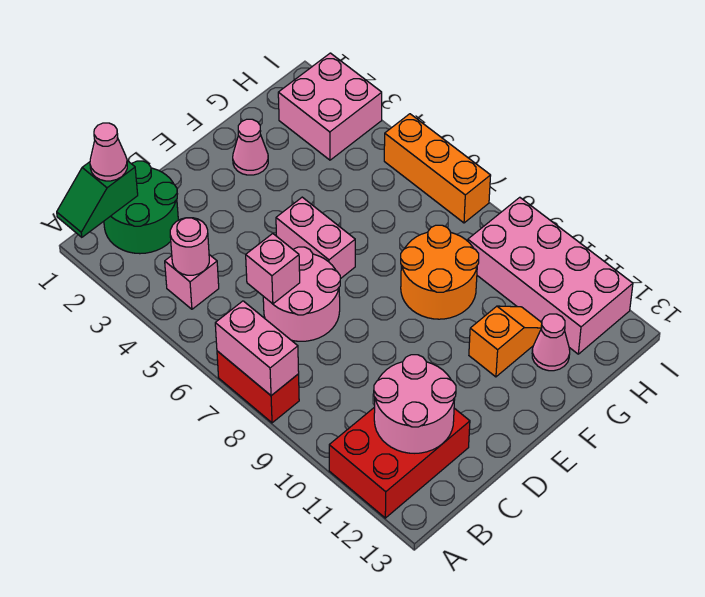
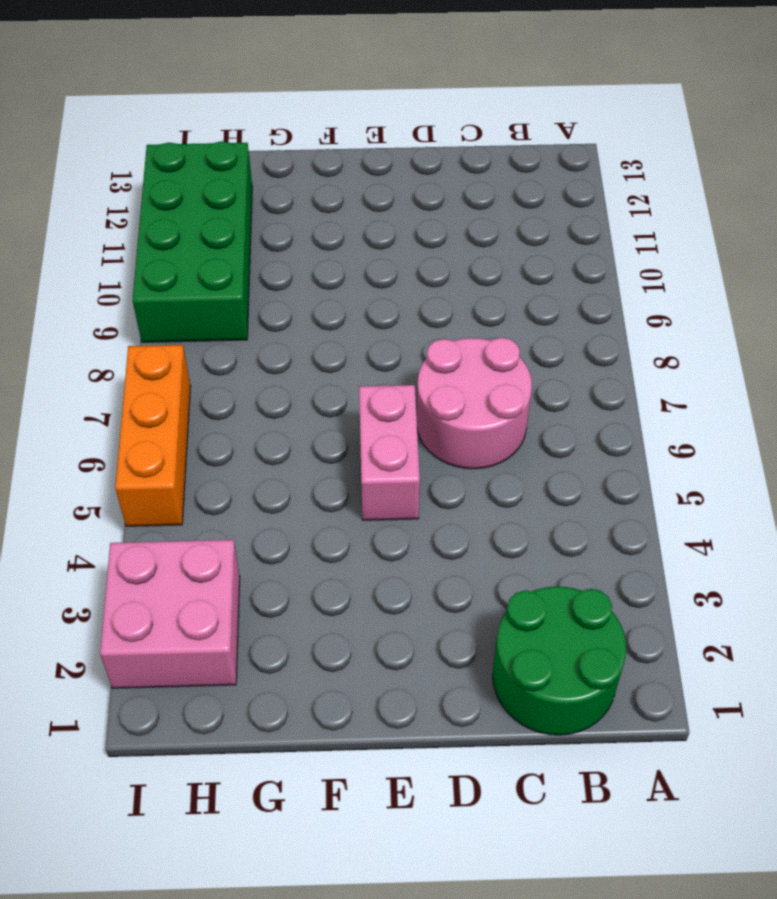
green 2x4 brick [132,141,252,342] -> pink 2x4 brick [468,197,633,354]
none -> red 1x2 brick [217,351,299,423]
none -> red 2x3 brick [329,407,470,518]
none -> pink 1x1 brick [165,255,219,309]

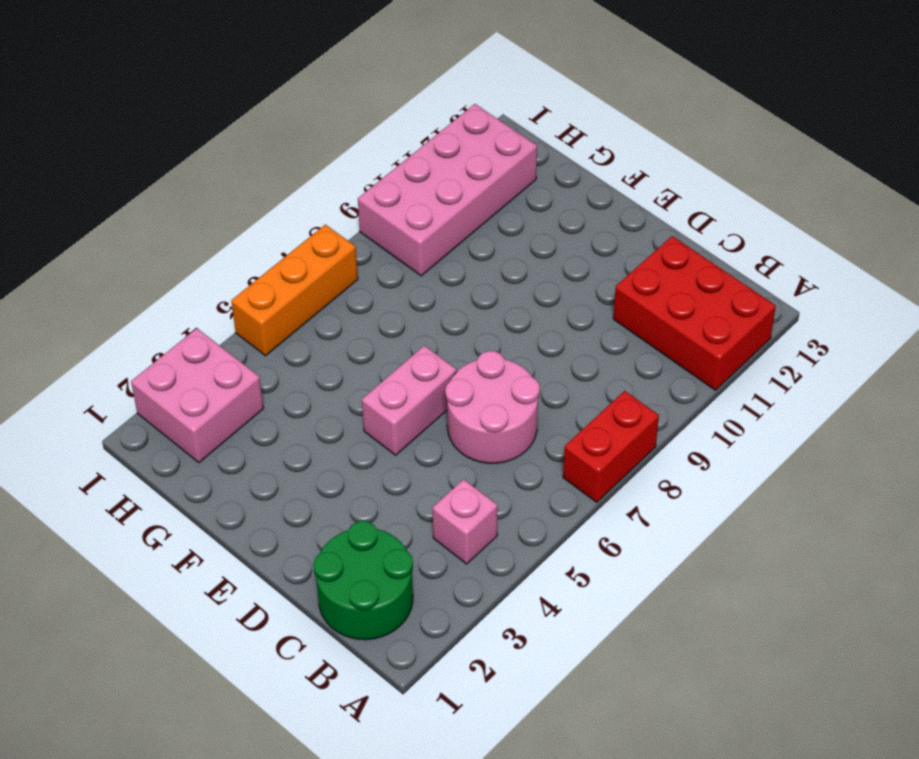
none -> pink 1x1 cone [233,119,268,175]
none -> orange 2x2 round brick [401,225,479,319]
none -> orange 1x2 slope [469,306,542,377]

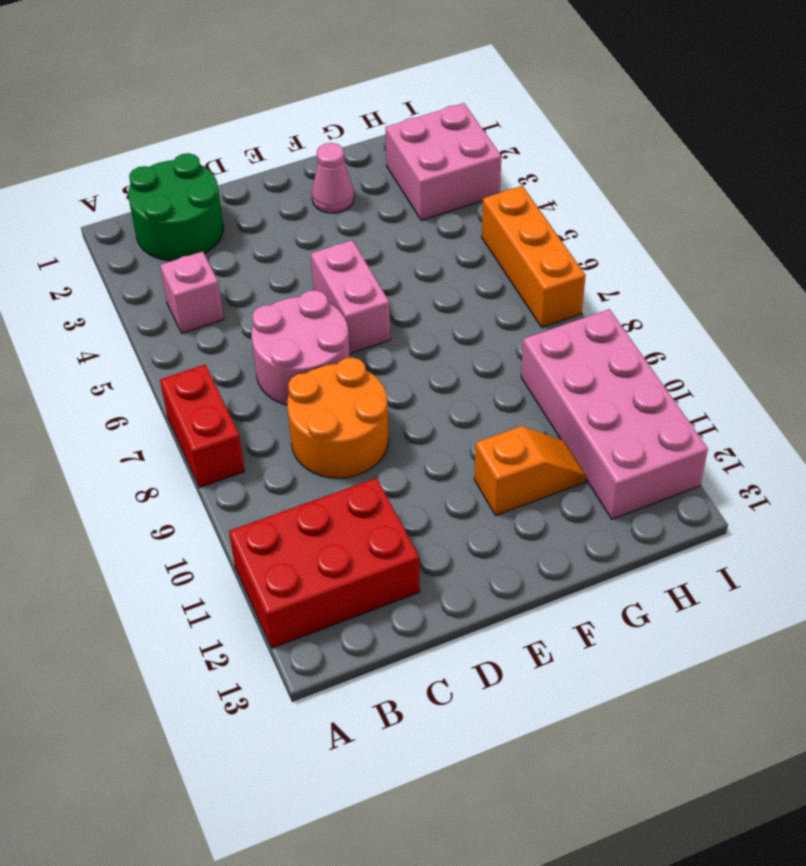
orange 2x2 round brick [287,357,389,478] -> orange 2x2 round brick moved to [401,225,479,319]
none -> pink 1x1 cone [532,314,570,371]
none -> green 1x2 slope [57,161,138,237]
none -> pink 1x2 brick [215,301,299,396]

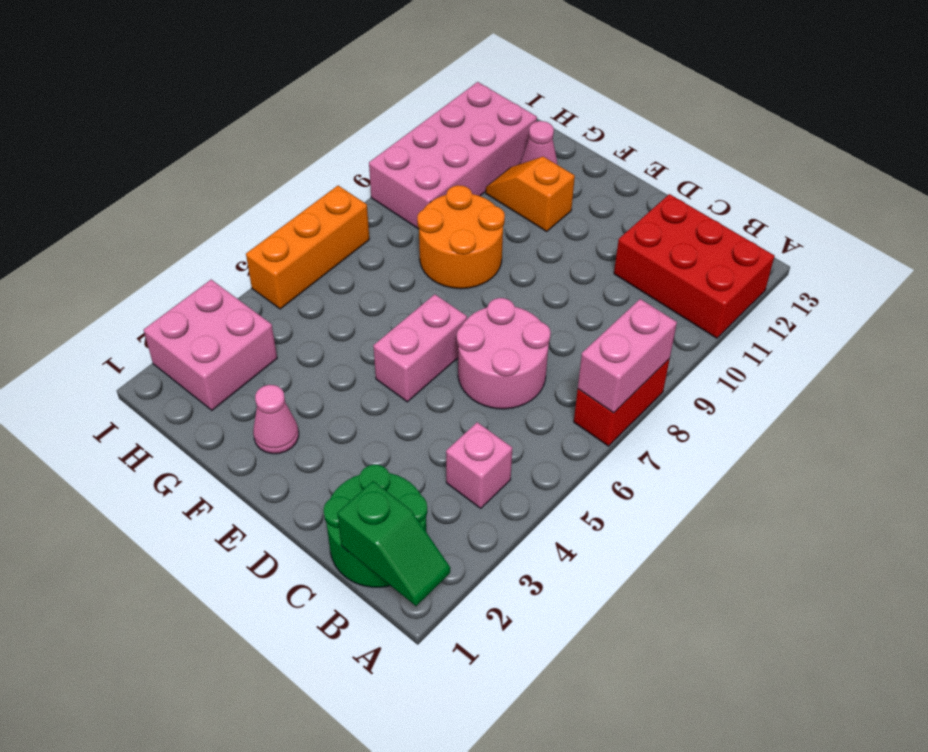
none -> pink 1x1 round brick [170,218,209,275]
none -> pink 2x2 round brick [374,355,456,453]
none -> pink 1x1 brick [246,234,300,304]

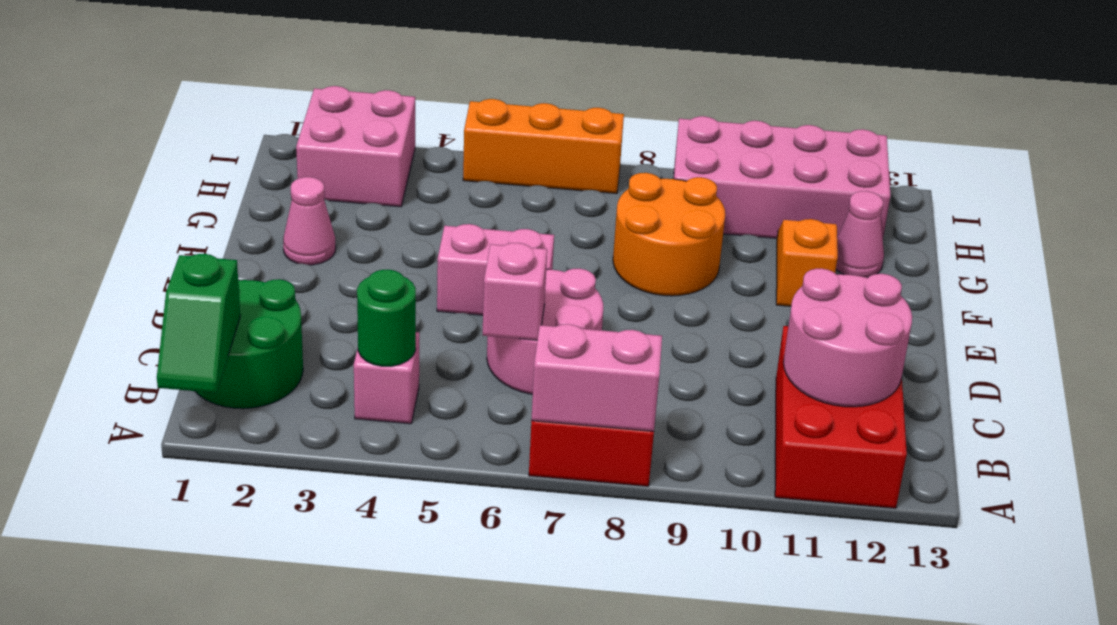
green 1x1 round brick [357,270,416,366] -> pink 1x1 round brick [170,218,209,275]
none -> pink 1x1 cone [90,123,127,181]

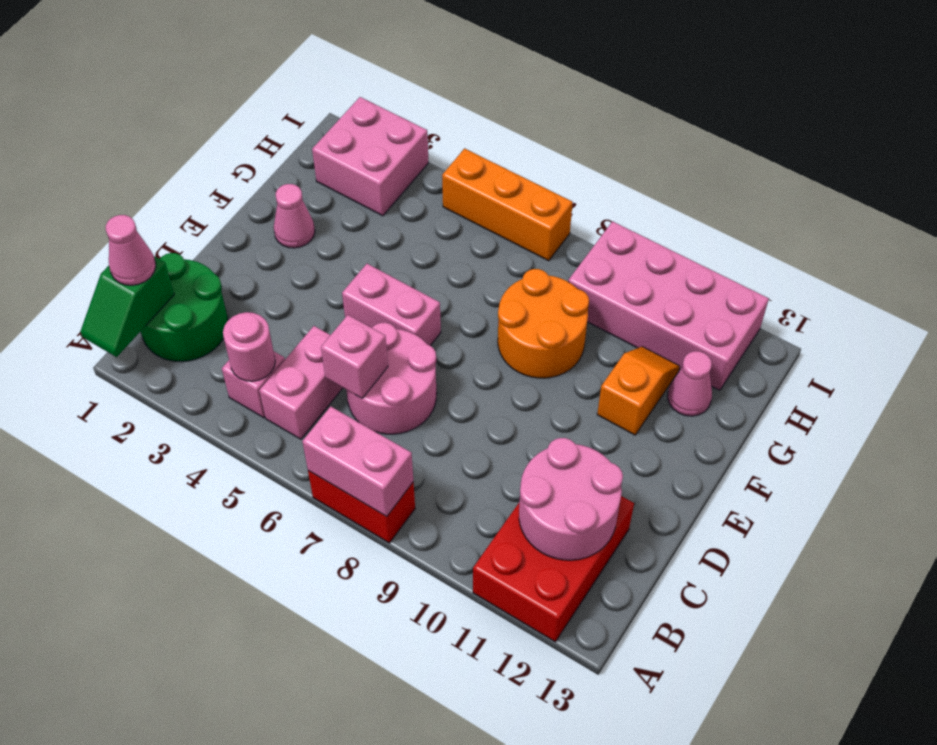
pink 1x2 brick [259,326,343,439] -> none

